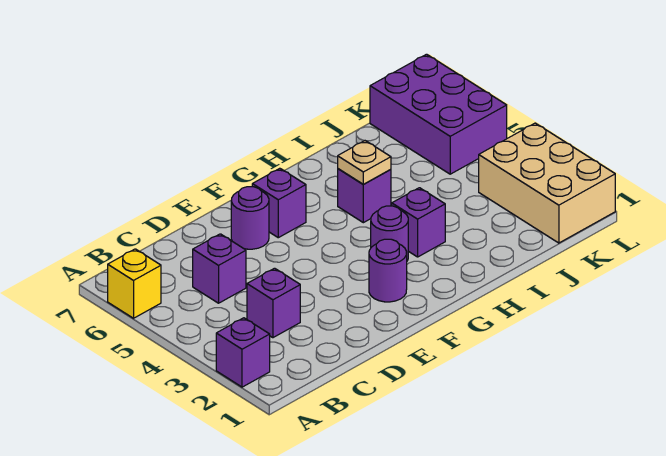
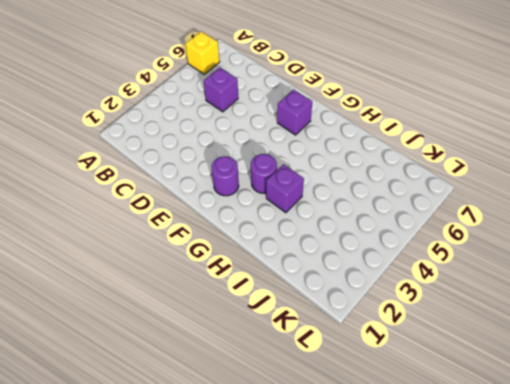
none -> purple 1x1 brick [216,318,270,387]
none -> purple 1x1 brick [247,268,300,338]
none -> purple 1x1 round brick [231,187,269,249]

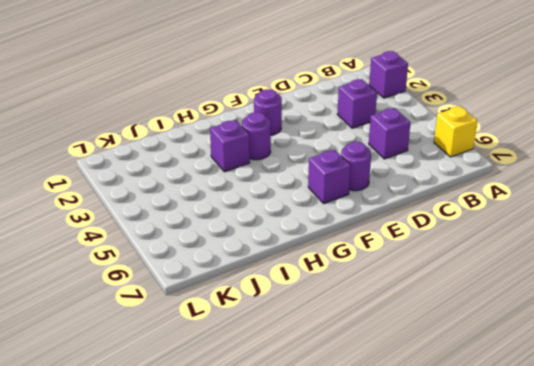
none -> purple 1x1 brick [338,169,391,223]
none -> tan 2x3 brick [479,123,615,243]
none -> purple 2x3 brick [370,54,507,174]

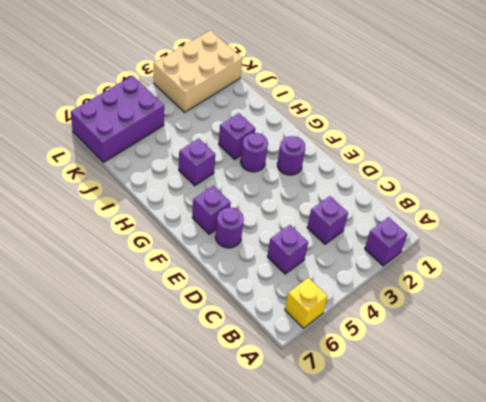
none -> tan 1x1 plate [338,141,391,184]

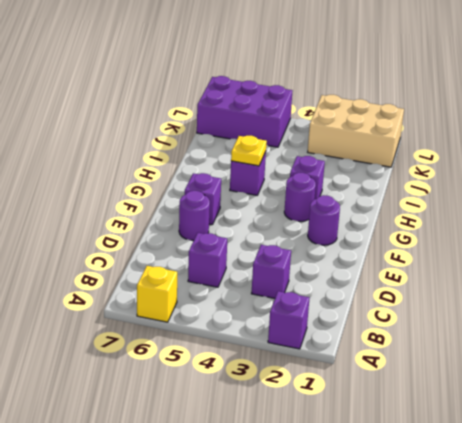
yellow 1x1 plate [231,136,267,166] -> tan 1x1 plate [338,141,391,184]

